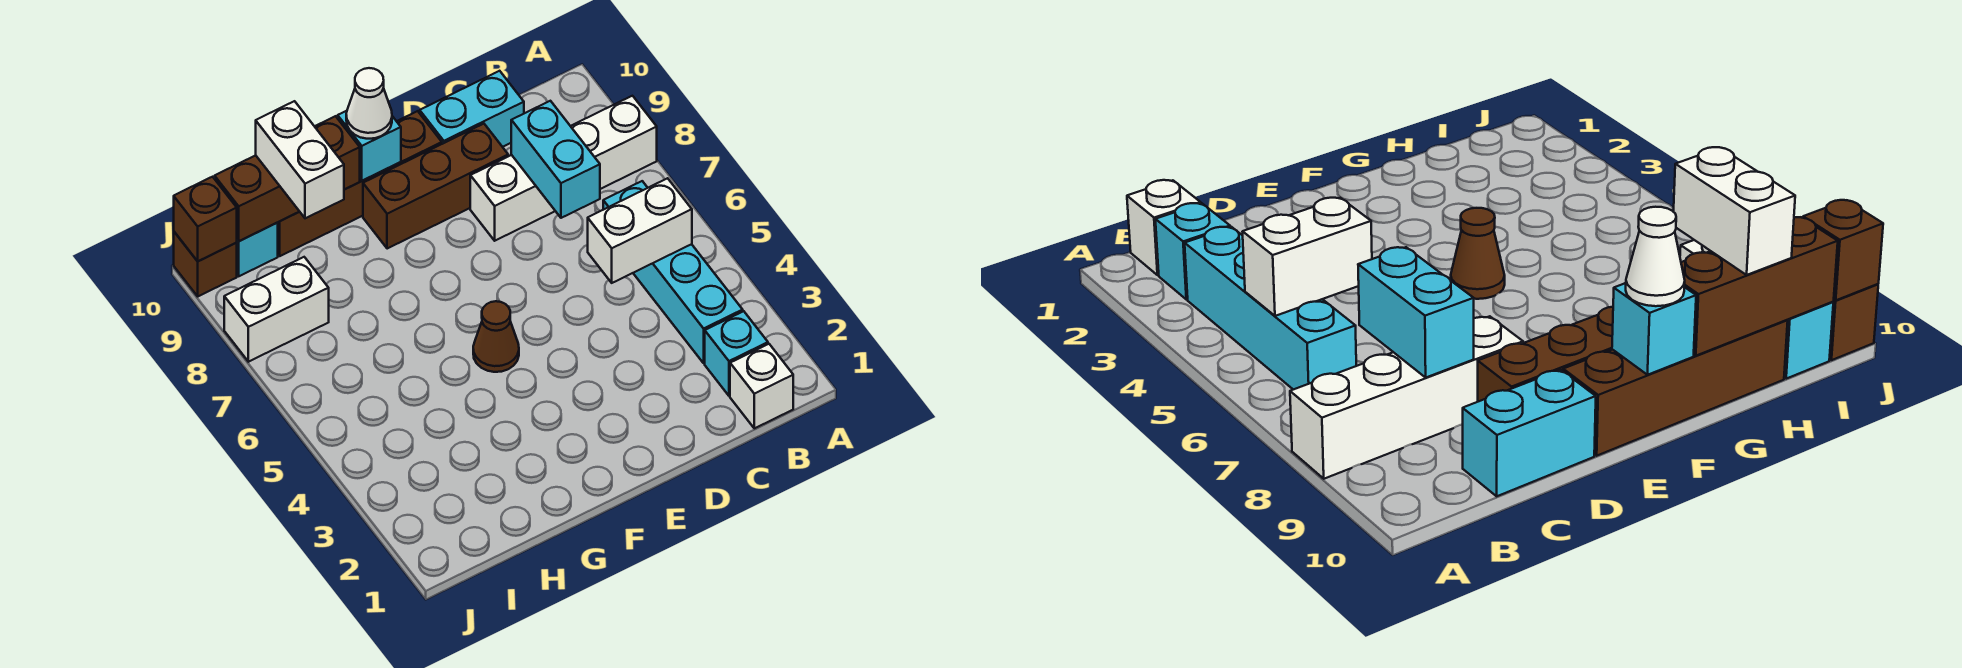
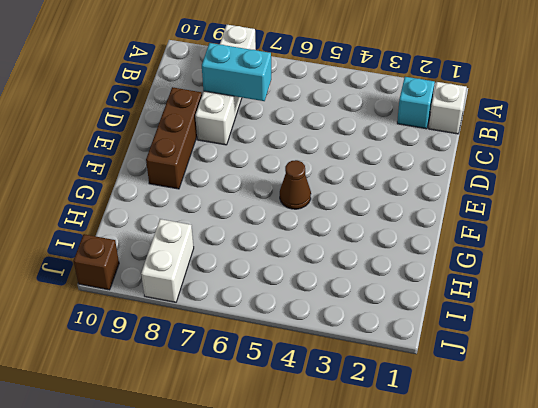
none -> cyan 1x4 brick [603,181,743,363]
none -> cyan 1x2 brick [420,71,524,147]
none -> brown 1x4 brick [278,111,442,256]

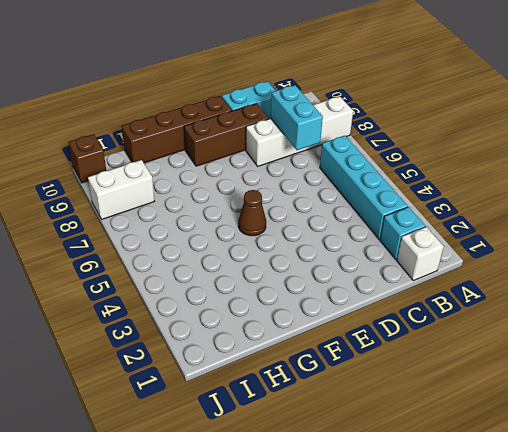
none -> cyan 1x1 brick [236,223,278,276]
none -> white 1x2 brick [588,178,692,283]
none -> cyan 1x1 brick [338,111,401,181]

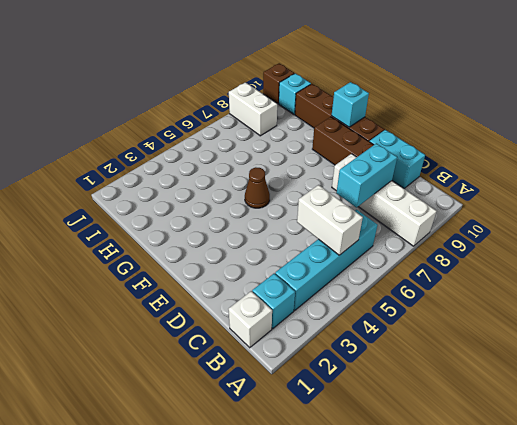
none -> brown 1x3 brick [215,116,360,241]
none -> brown 1x1 brick [174,177,237,261]
none -> white 1x1 cone [346,68,392,139]

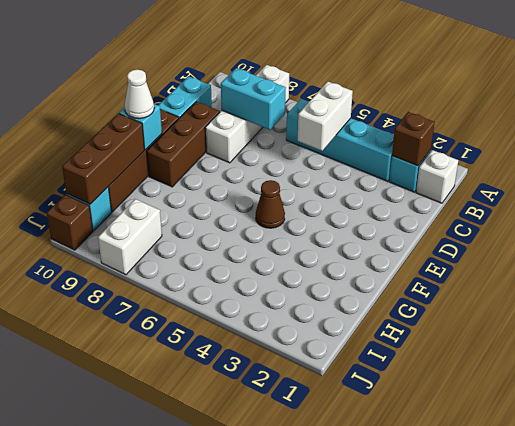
brown 1x1 brick [392,112,435,166] -> brown 1x1 brick moved to [174,177,237,261]
none -> white 1x2 brick [256,101,344,218]

